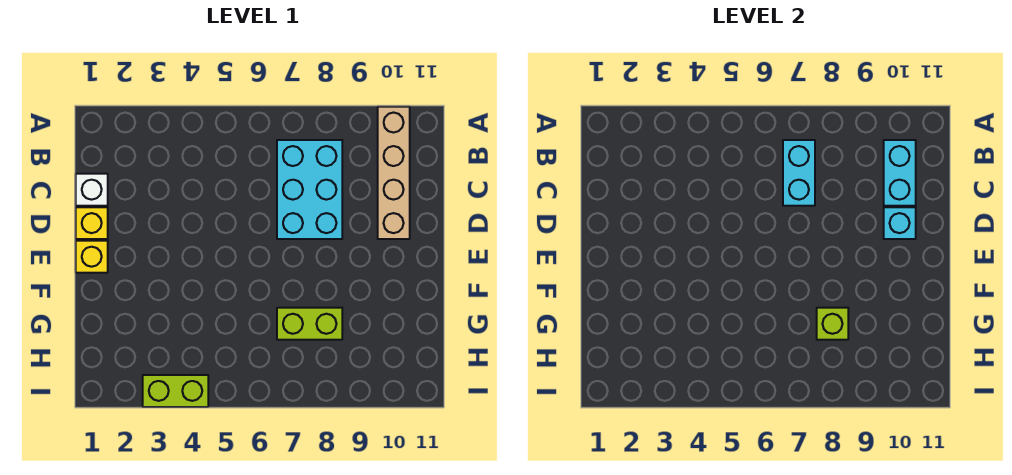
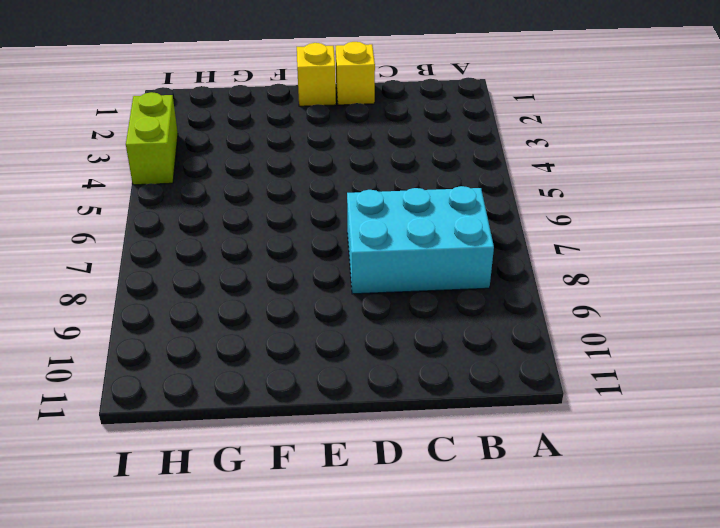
none -> tan 1x4 brick [378,107,410,239]
none -> white 1x1 brick [76,174,108,206]

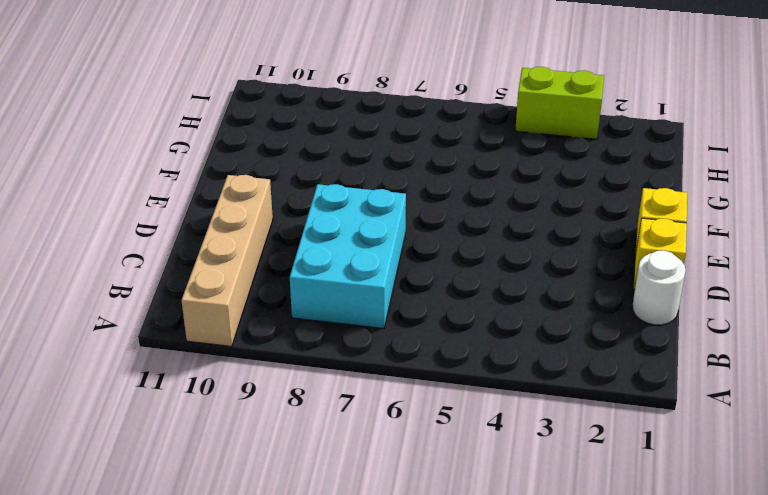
white 1x1 round brick [632,250,686,325] -> white 1x1 brick [76,174,108,206]
none -> lime 1x2 brick [277,308,342,340]
none -> cyan 1x2 brick [783,140,815,206]

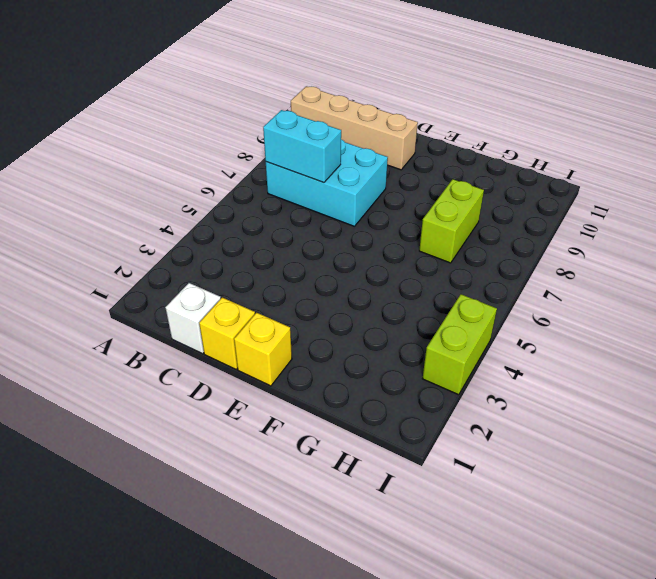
none -> cyan 1x2 brick [884,140,916,206]
none -> cyan 1x1 brick [884,207,916,239]

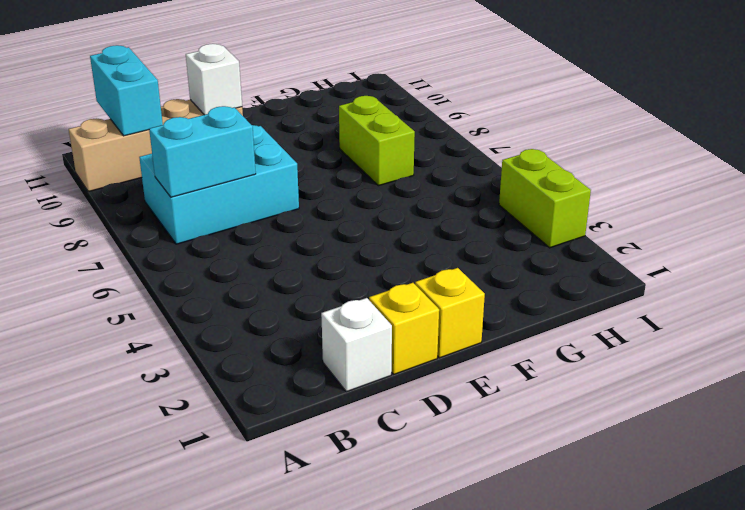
cyan 1x2 brick [90,45,163,136] -> cyan 1x2 brick turned to [884,140,916,206]
white 1x1 brick [186,44,242,115] -> cyan 1x1 brick [884,207,916,239]
none -> lime 1x1 brick [817,308,848,340]

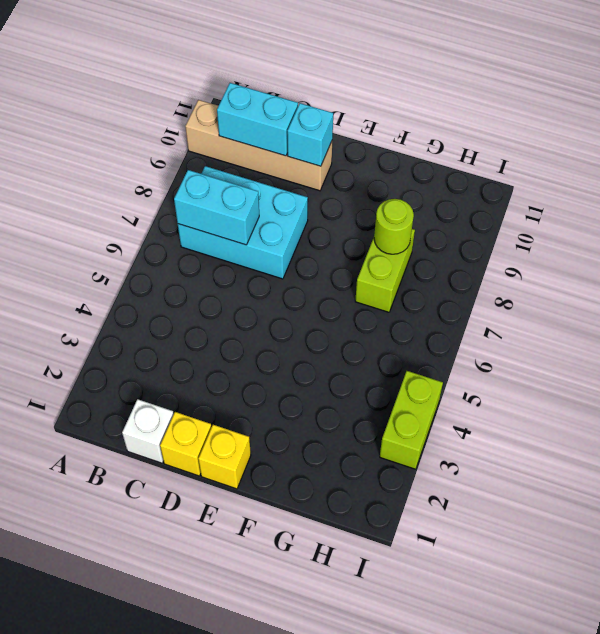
lime 1x1 round brick [374,199,414,254] -> lime 1x1 brick [817,308,848,340]

